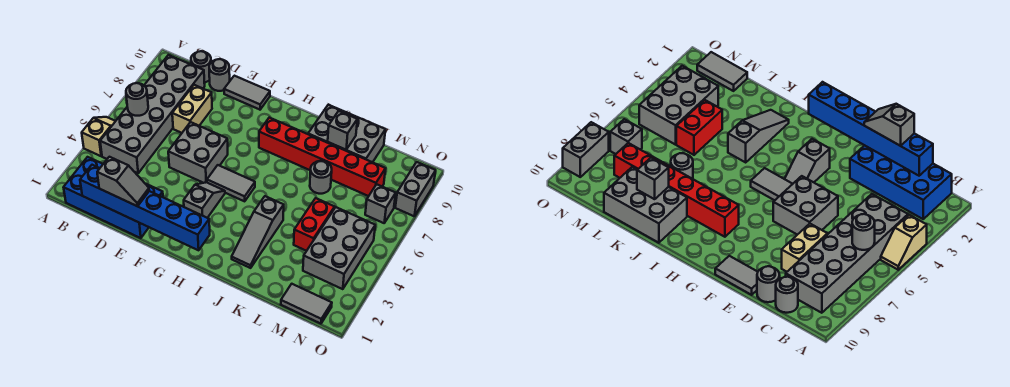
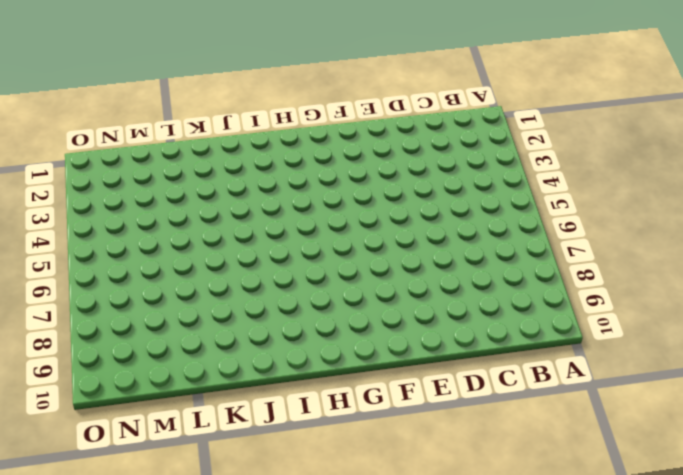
none -> tan 1x2 slope [82,117,115,156]
none -> blue 2x4 brick [63,157,163,238]
none -> grey 2x6 brick [100,55,205,173]

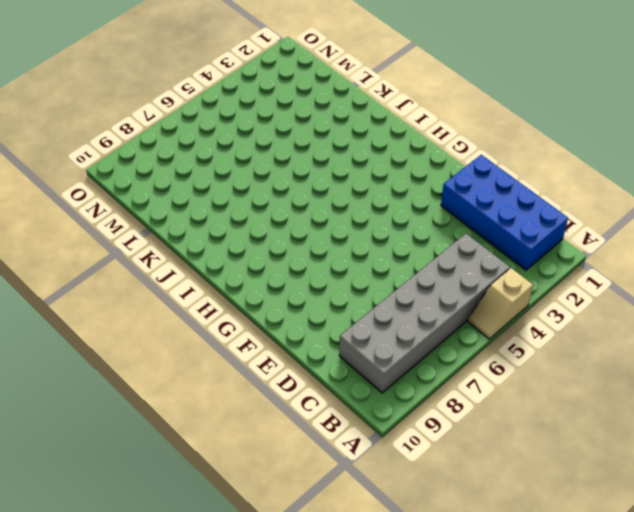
none -> grey 1x1 round brick [191,51,211,83]
none -> tan 1x2 brick [172,85,212,133]
none -> grey 1x1 round brick [209,59,230,91]

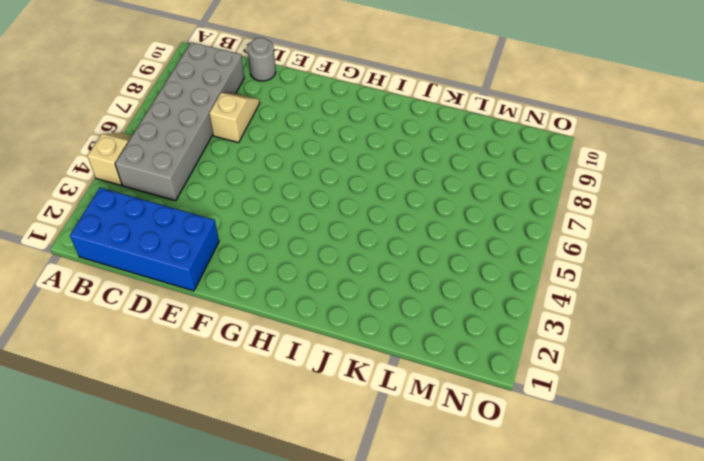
tan 1x2 slope [209,93,260,143] -> tan 1x2 brick [172,85,212,133]
none -> grey 1x1 round brick [191,51,211,83]
none -> grey 2x2 brick [168,122,228,183]
none -> grey 1x2 tile [224,76,270,110]

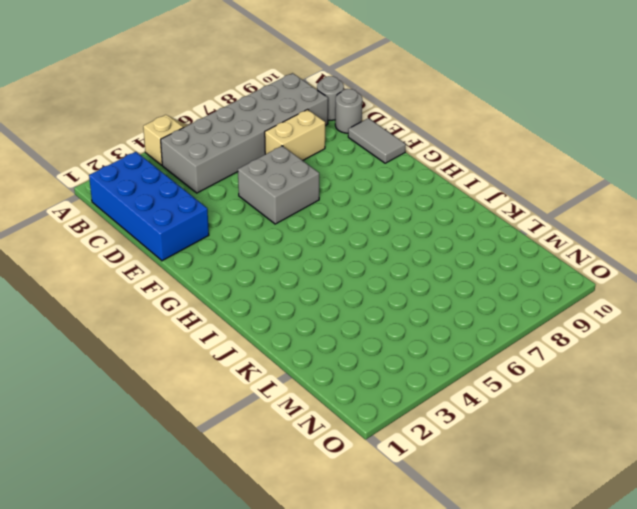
none -> grey 1x2 slope [184,182,225,218]
none -> grey 1x2 tile [207,165,255,201]
none -> red 1x6 brick [259,118,386,196]

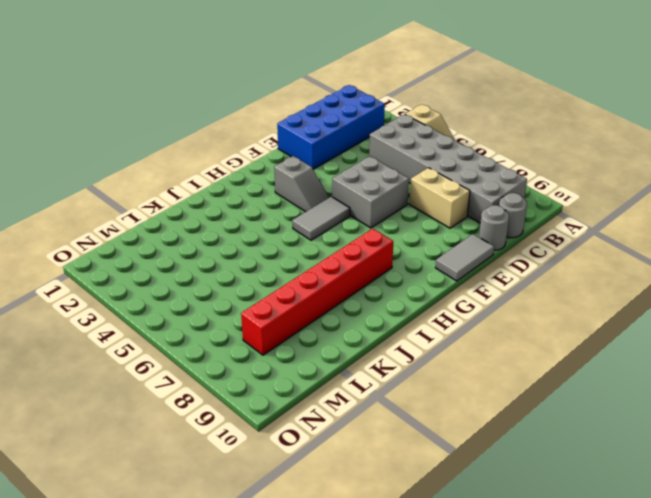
none -> grey 1x3 slope [232,196,284,268]
none -> grey 2x3 brick [308,105,386,162]
none -> grey 1x1 round brick [310,161,332,194]

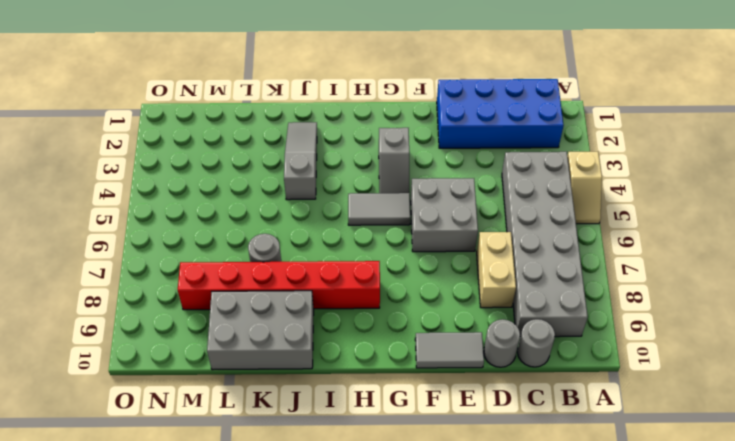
none -> red 1x2 brick [294,198,335,251]
none -> grey 1x2 tile [281,284,332,324]
none -> grey 2x3 brick [303,207,375,289]

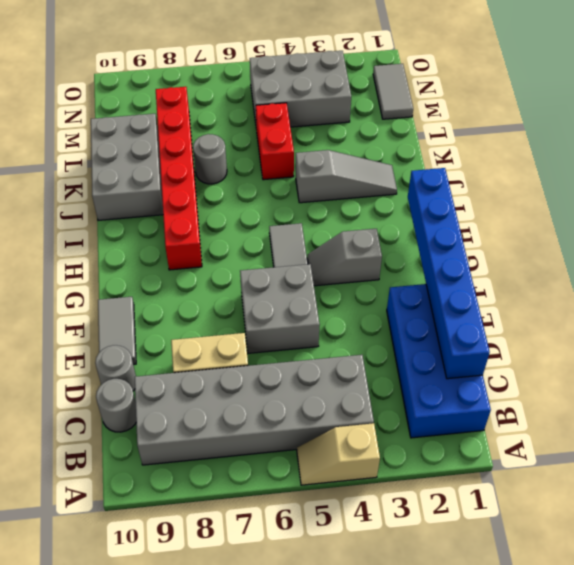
red 1x2 brick [256,103,294,180] -> red 1x2 brick turned to [294,198,335,251]
none -> grey 1x1 brick [365,184,396,223]
none -> grey 1x2 brick [395,162,436,216]
none -> grey 1x1 round brick [126,83,148,116]

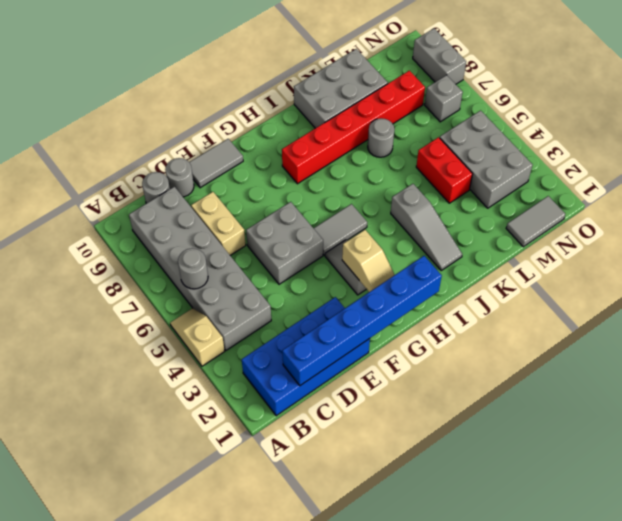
tan 1x2 slope [342,230,394,292] -> none
none -> grey 1x1 brick [328,111,357,150]
none -> grey 1x2 slope [97,157,149,206]

